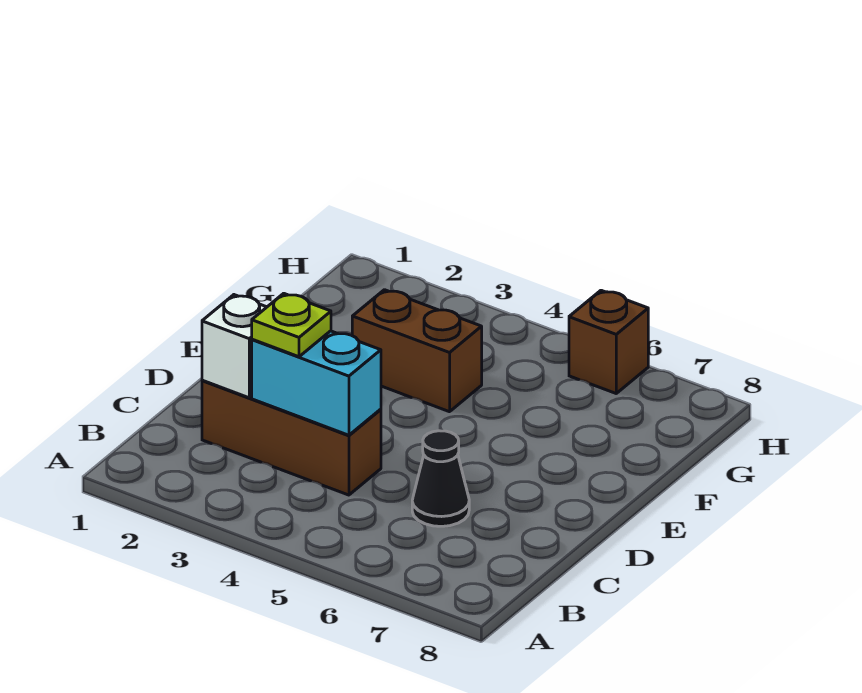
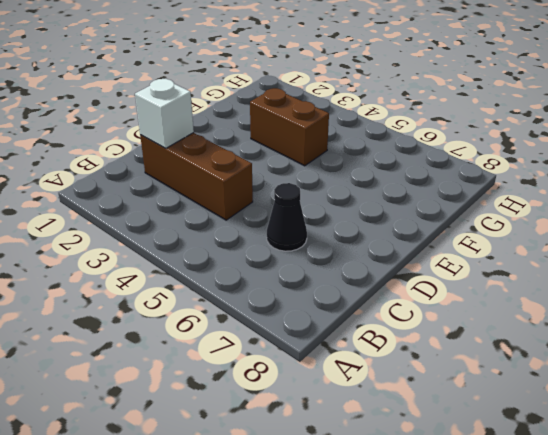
none -> brown 1x1 brick [569,290,648,393]
none -> cyan 1x2 brick [252,331,381,435]

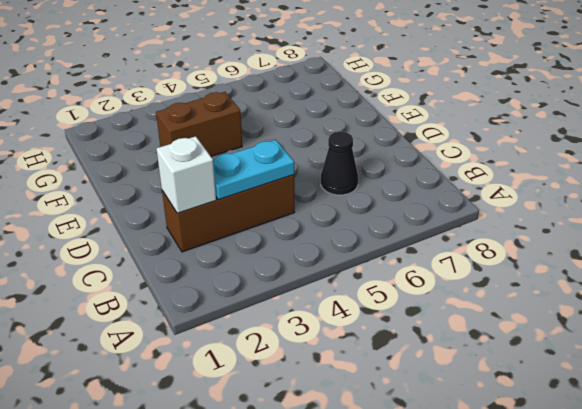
cyan 1x2 plate [213,140,294,200] -> cyan 1x2 brick [252,331,381,435]
none -> brown 1x1 brick [569,290,648,393]
none -> lime 1x1 plate [252,293,331,357]

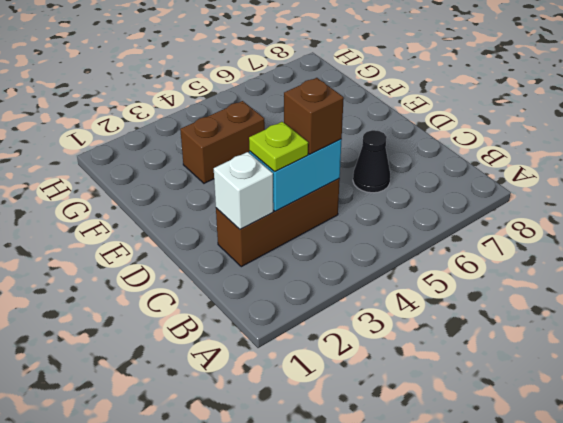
brown 1x1 brick [284,78,344,154] -> brown 1x1 brick moved to [569,290,648,393]

